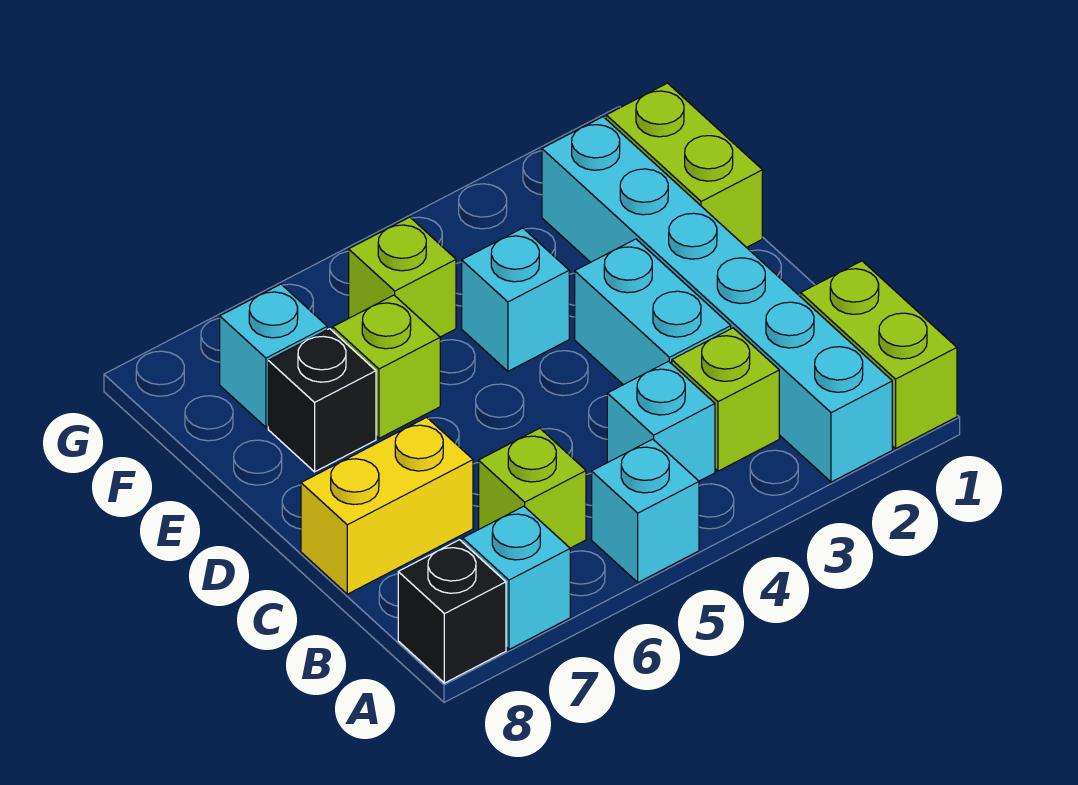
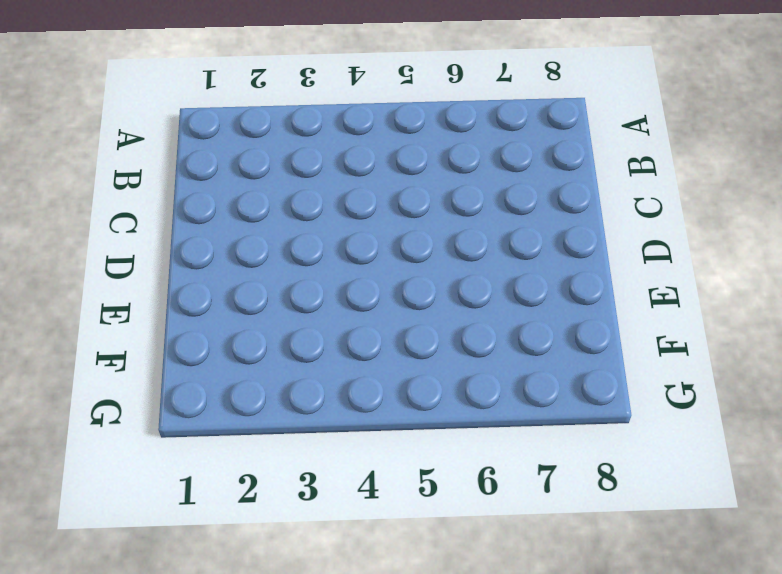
none -> lime 1x2 brick [801,261,957,448]
none -> cyan 1x6 brick [542,117,892,482]
none -> cyan 1x1 brick [592,439,699,582]

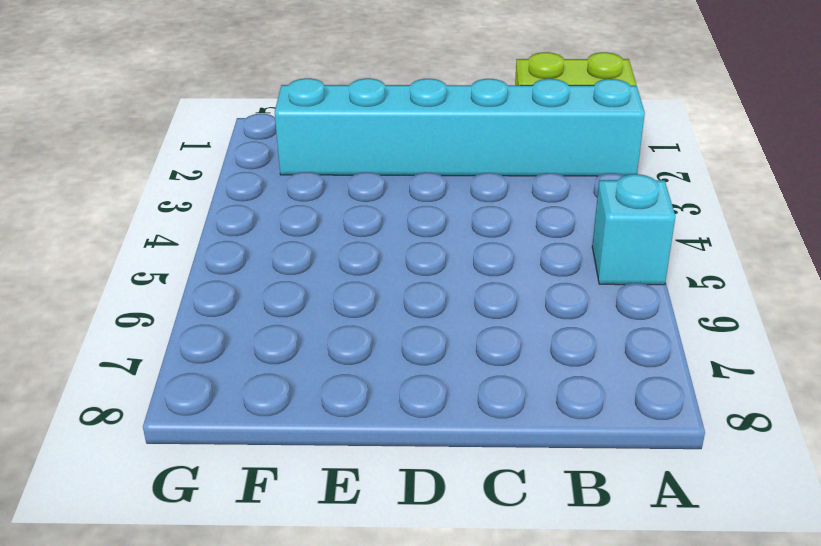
none -> cyan 1x1 brick [463,506,570,649]
none -> black 1x1 brick [398,540,506,683]
none -> lime 1x1 brick [672,328,779,471]

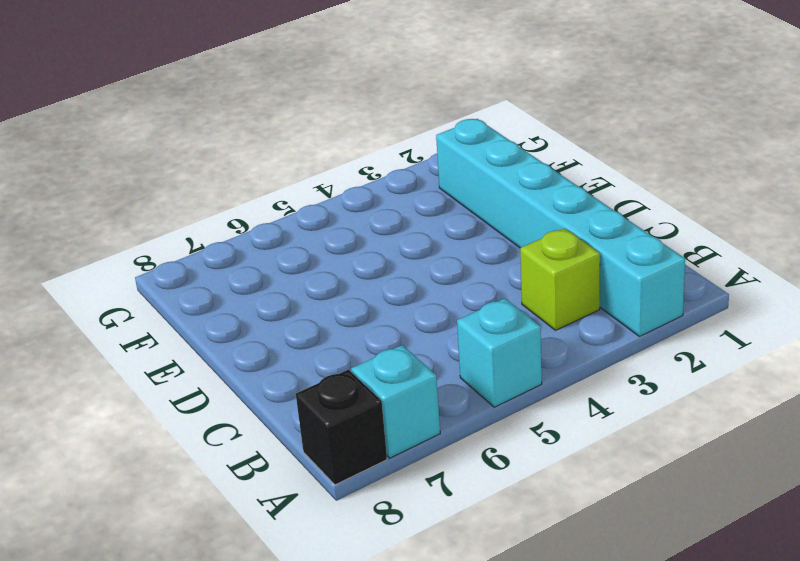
none -> lime 1x2 brick [801,261,957,448]
none -> cyan 1x1 brick [607,361,715,481]
none -> lime 1x1 brick [479,428,586,548]

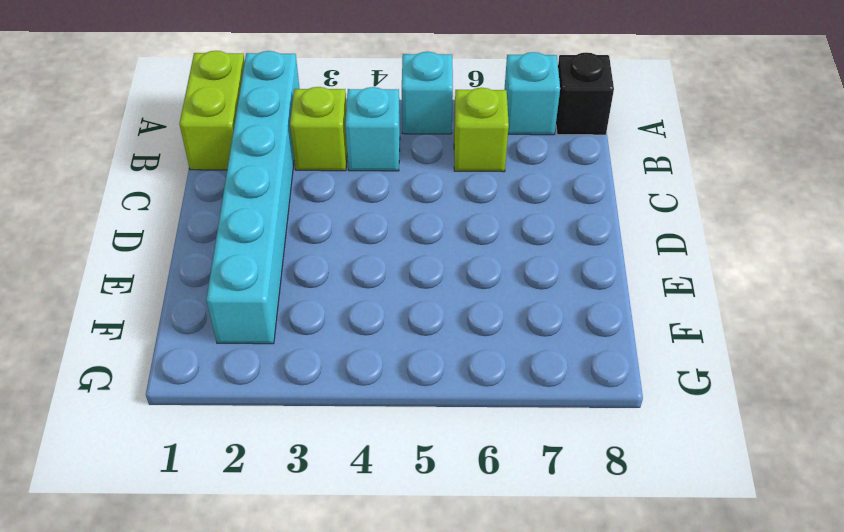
none -> cyan 1x2 brick [575,239,731,385]
none -> yellow 1x2 brick [301,417,473,594]
none -> lime 1x2 brick [606,83,762,248]

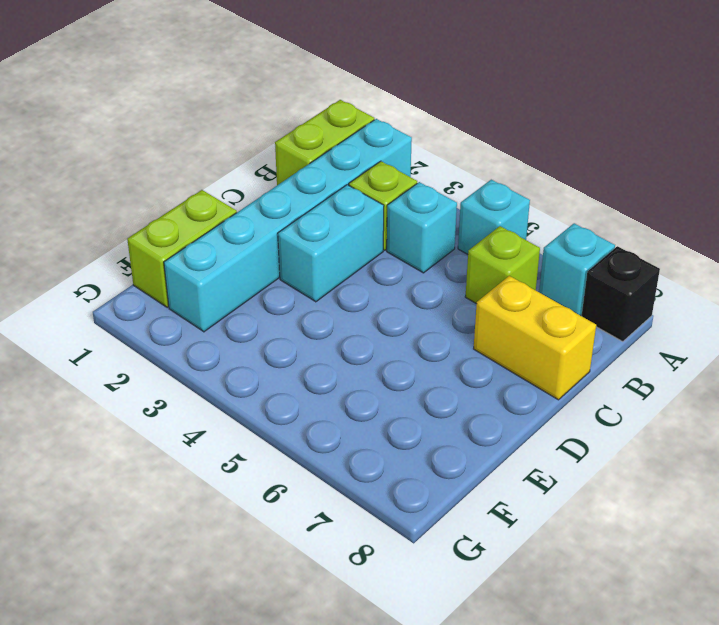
none -> cyan 1x1 brick [462,228,569,371]
none -> lime 1x1 brick [333,295,440,438]
none -> black 1x1 brick [268,329,376,472]

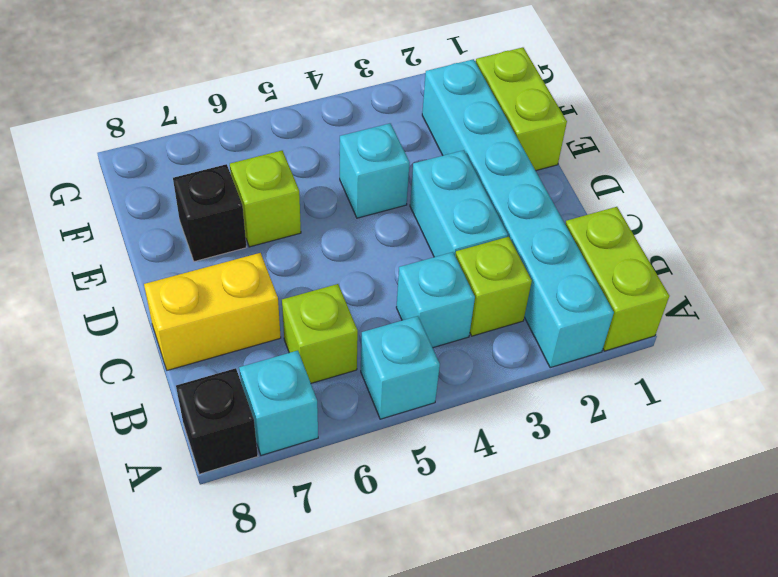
none -> lime 1x1 brick [349,217,456,337]
none -> cyan 1x1 brick [220,284,327,427]

